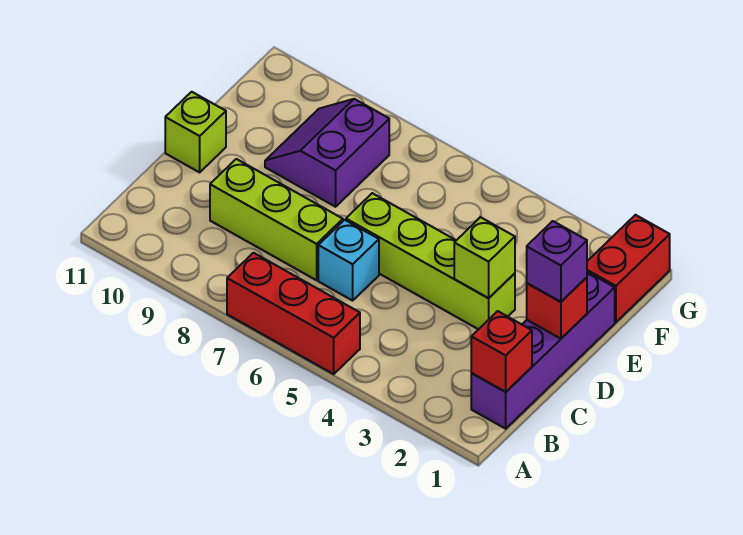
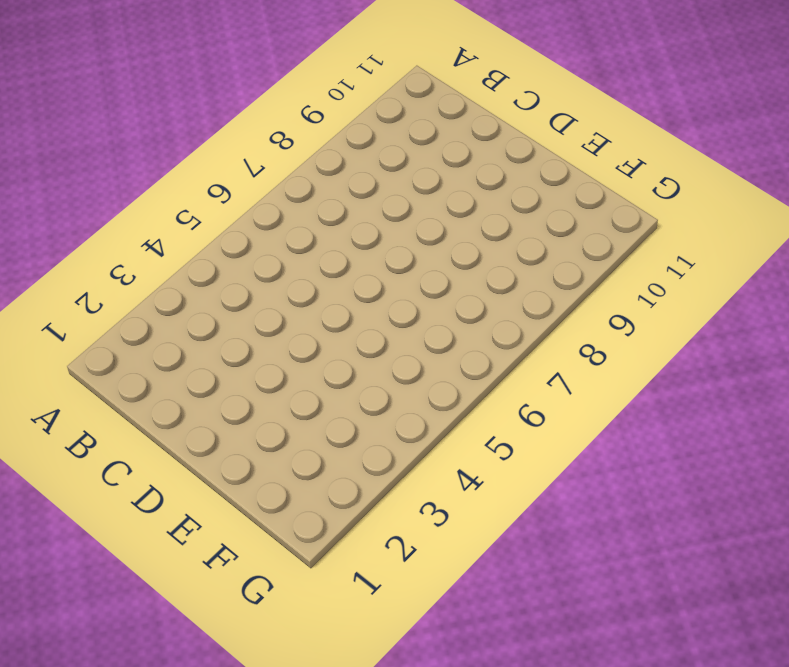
none -> red 1x3 brick [227,253,360,374]
none -> purple 1x4 brick [471,272,615,429]
none -> cyan 1x1 brick [318,220,379,301]

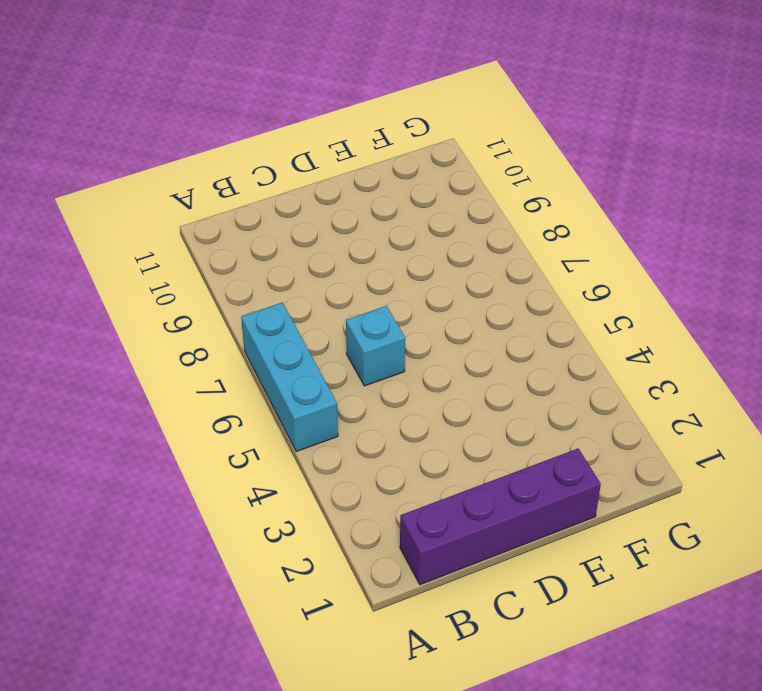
cyan 1x3 brick [241,302,338,452] -> red 1x3 brick [227,253,360,374]
none -> lime 1x3 brick [210,159,343,280]
none -> lime 1x4 brick [346,193,515,329]
none -> lime 1x1 brick [165,92,226,172]

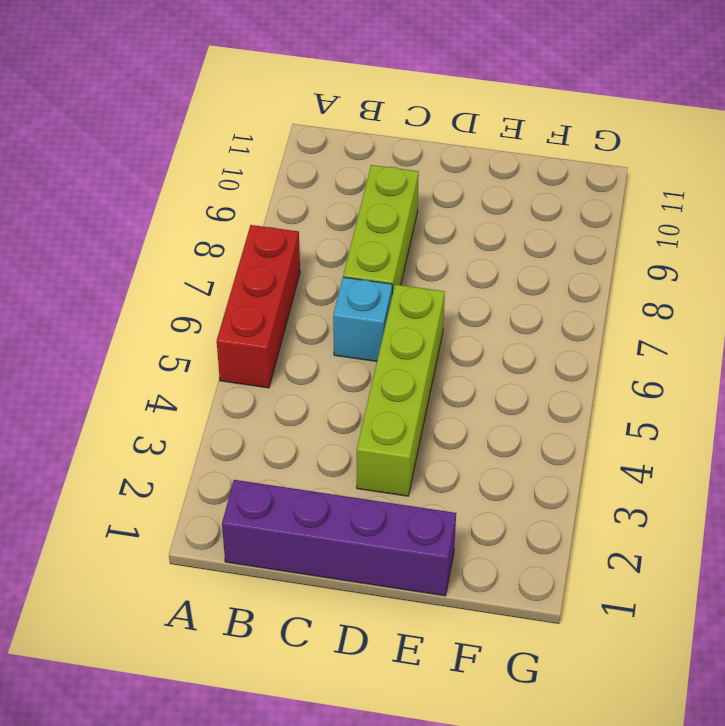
none -> lime 1x1 brick [165,92,226,172]
none -> purple 2x2 slope [265,99,389,207]
none -> red 1x2 brick [587,215,670,322]

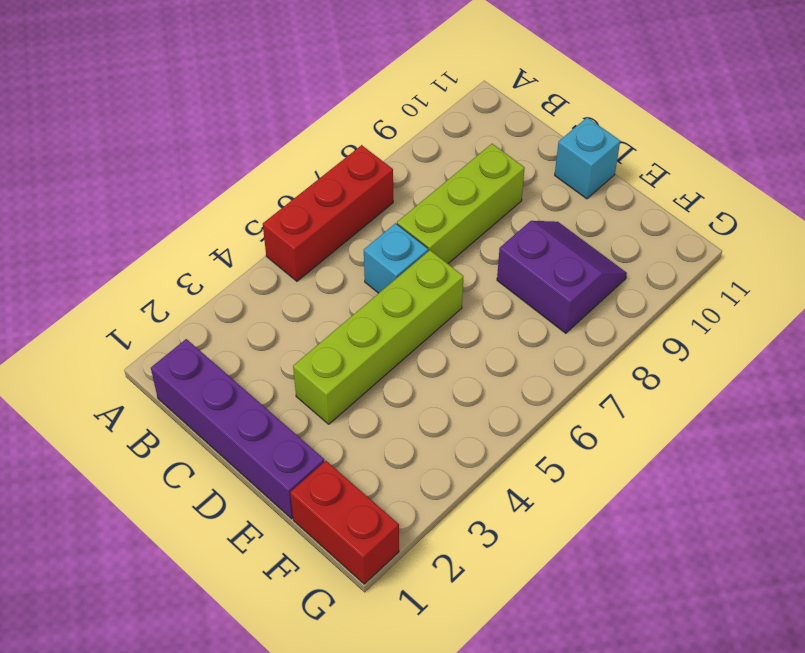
cyan 1x1 brick [555,117,620,199] -> lime 1x1 brick [165,92,226,172]
none -> red 1x1 brick [471,311,532,392]
none -> red 1x1 brick [527,277,587,339]
none -> lime 1x1 brick [454,217,515,298]

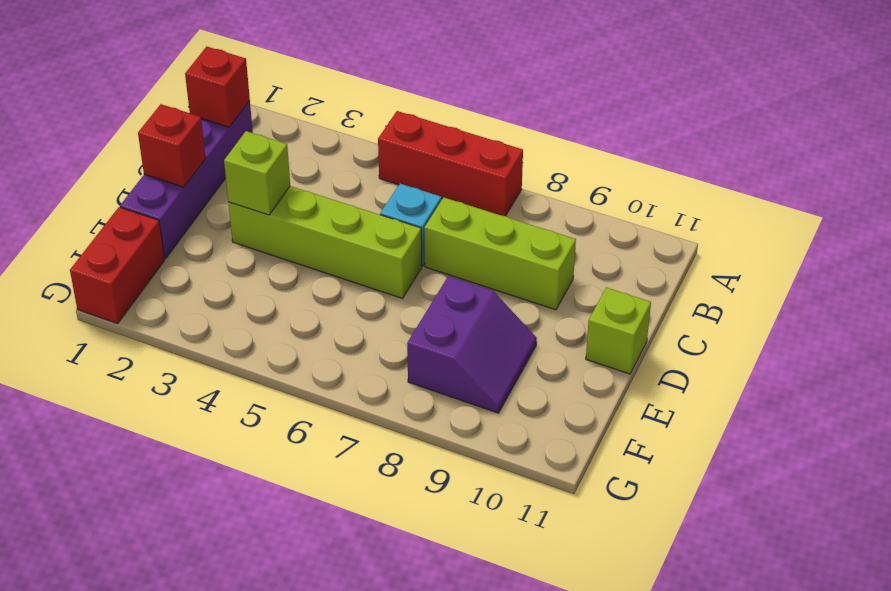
none -> purple 1x1 brick [526,221,587,302]

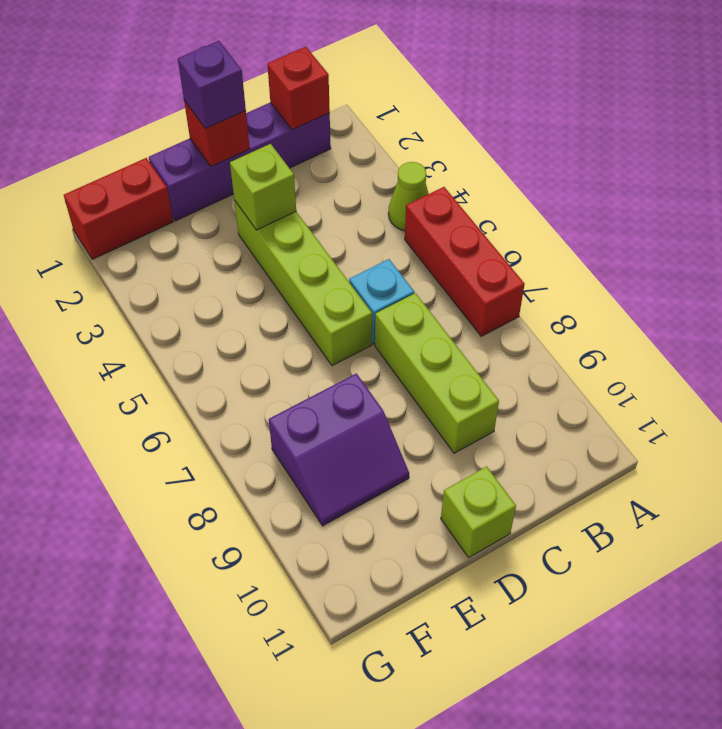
lime 1x1 cone [389,162,429,231] -> none

